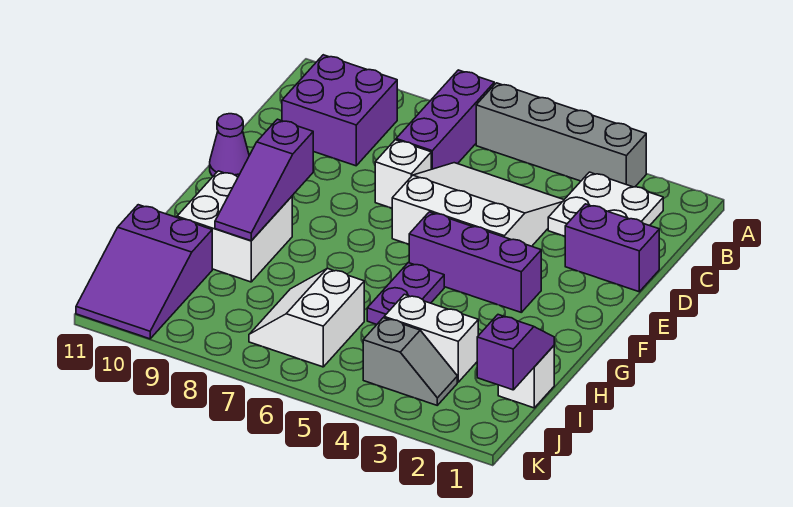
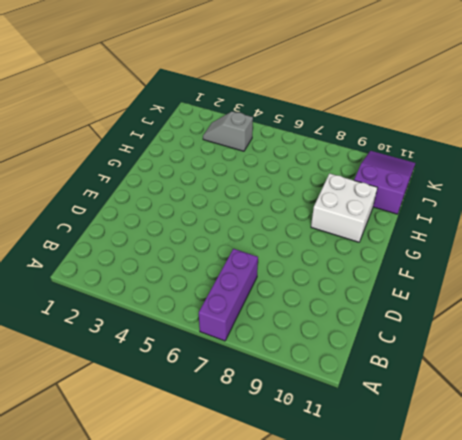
none -> grey 1x4 brick [476,83,646,187]
none -> white 2x2 plate [548,172,663,236]
none -> purple 2x2 brick [282,55,397,166]

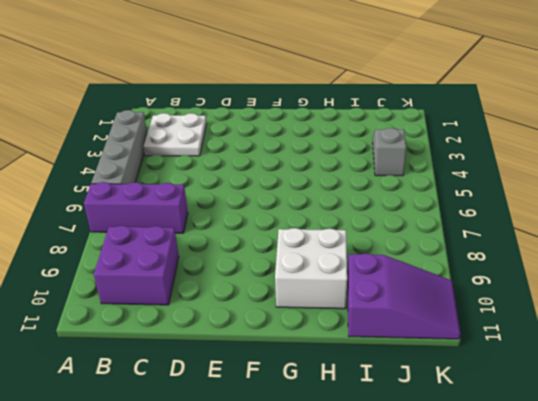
none -> white 3x3 slope [392,163,564,246]
none -> purple 1x2 brick [565,204,659,292]
none -> white 1x1 brick [375,140,431,208]

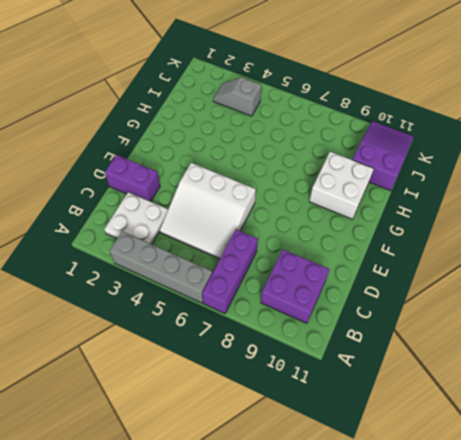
none -> white 1x1 brick [375,140,431,208]
none -> purple 1x1 cone [210,114,249,177]
none -> purple 1x3 brick [409,212,541,312]

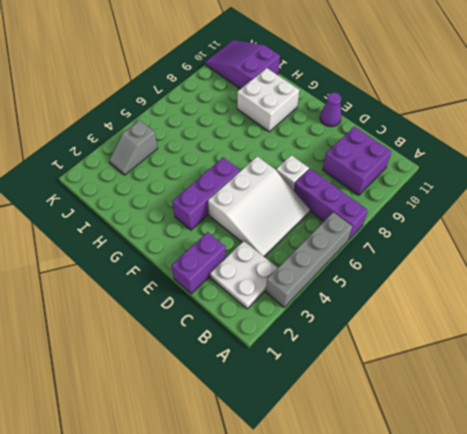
none -> purple 1x2 plate [367,263,444,324]
none -> white 1x1 brick [498,346,554,408]
none -> white 1x2 brick [384,294,478,382]

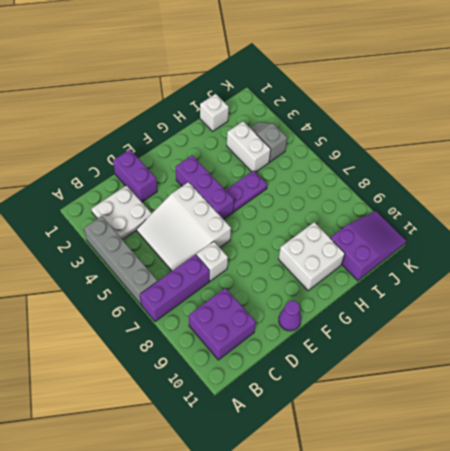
none -> white 2x2 slope [249,268,364,367]
none -> purple 1x3 slope [215,119,313,241]
none -> purple 1x2 slope [477,315,554,390]

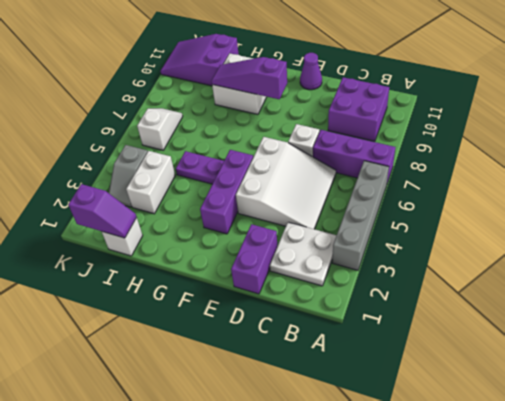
white 1x2 slope [137,108,183,150] -> white 2x2 slope [249,268,364,367]

